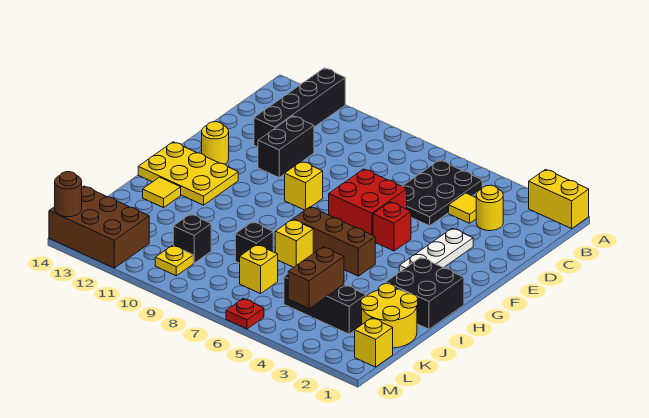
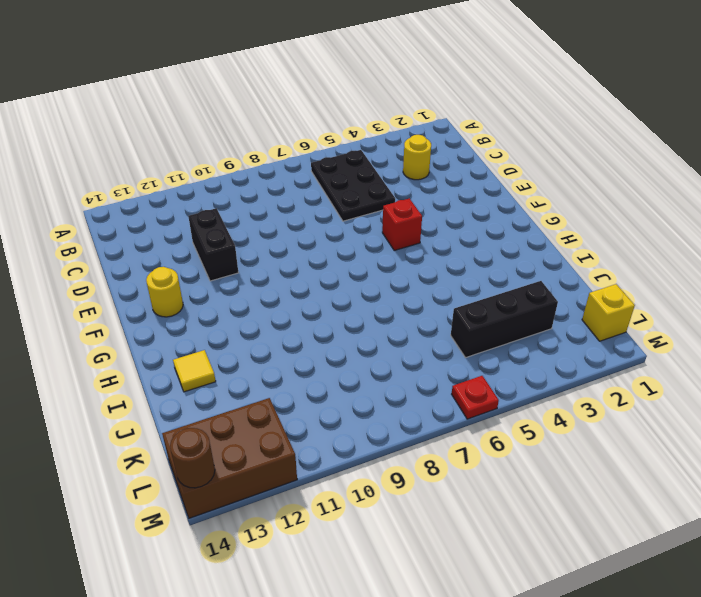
none -> yellow 1x2 brick [529,169,589,229]
none -> black 1x4 brick [254,68,345,147]
none -> yellow 1x1 tile [449,193,476,223]

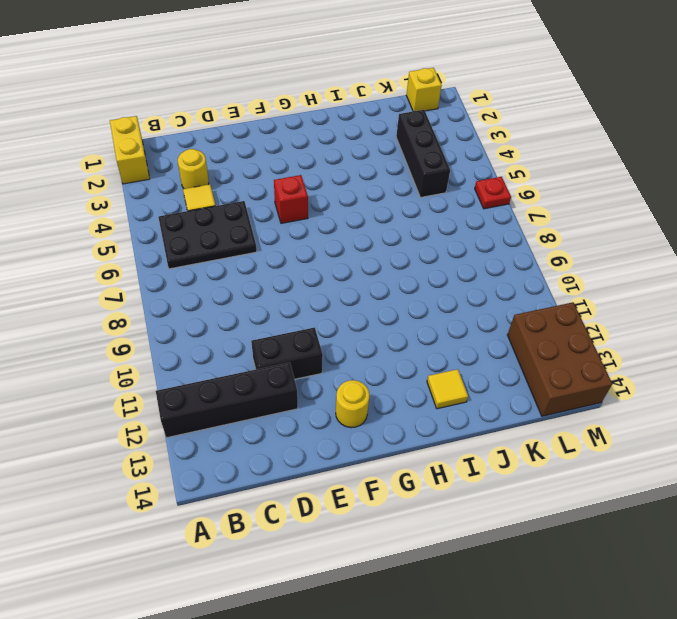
none -> white 1x3 plate [399,228,473,272]
none -> red 2x2 brick [329,169,407,235]
none -> yellow 1x1 brick [285,161,323,210]

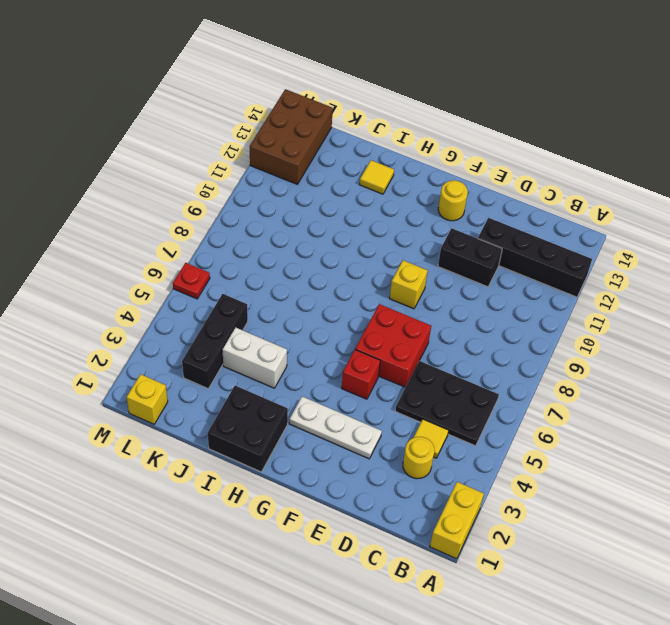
white 1x2 brick [222,327,287,388] -> none
none -> yellow 2x3 plate [138,142,238,205]
none -> brown 1x3 brick [293,207,375,276]
none -> yellow 1x1 brick [275,219,313,267]

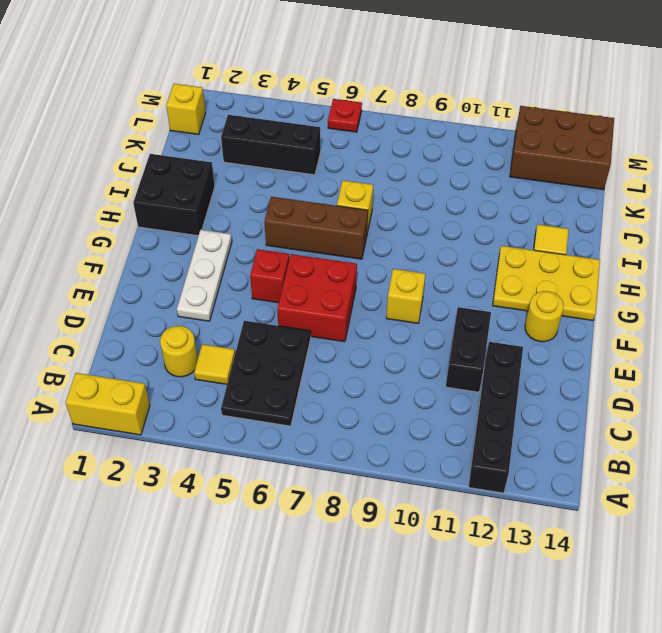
none -> yellow 2x2 round brick [361,284,418,348]
none -> black 1x1 brick [235,222,273,263]
none -> yellow 1x1 brick [239,244,278,294]

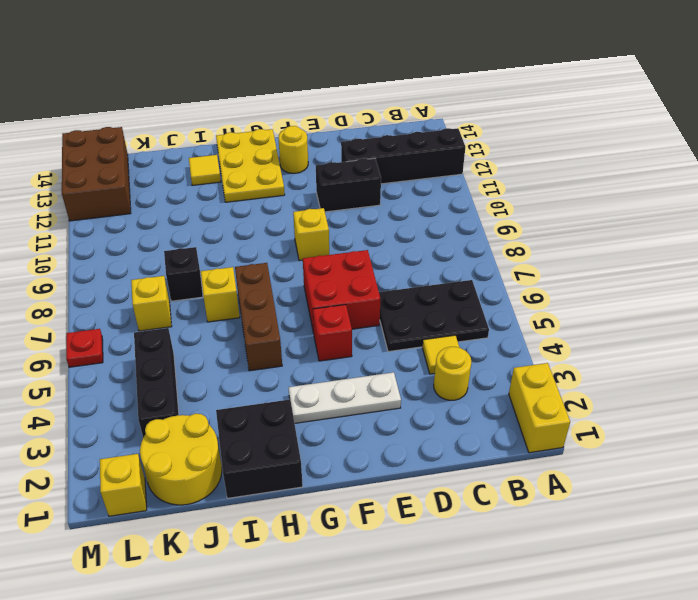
none -> black 1x1 brick [173,214,211,263]
none -> yellow 1x1 plate [155,245,193,276]
none -> brown 1x2 brick [288,247,344,308]

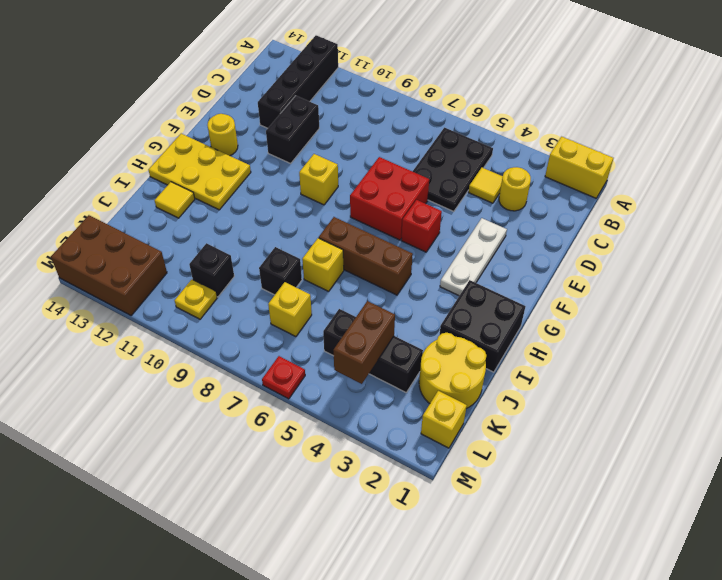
none -> brown 1x1 round brick [55,172,82,217]

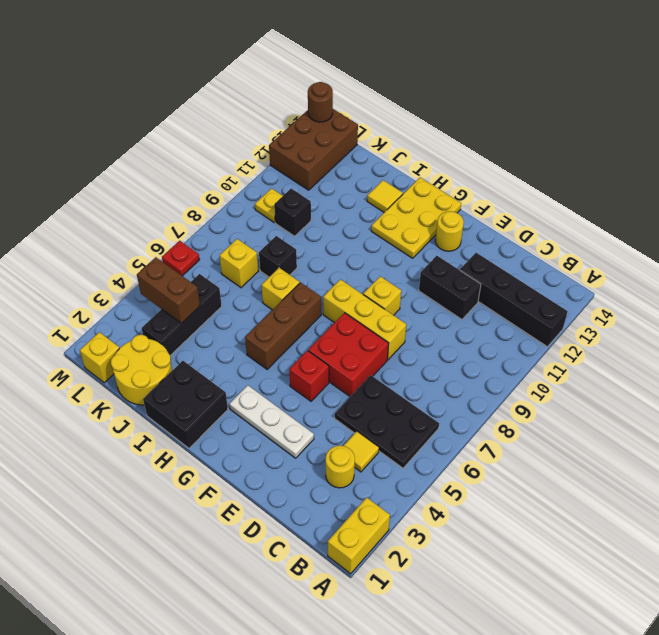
yellow 1x3 brick [323,279,406,360] -> none

